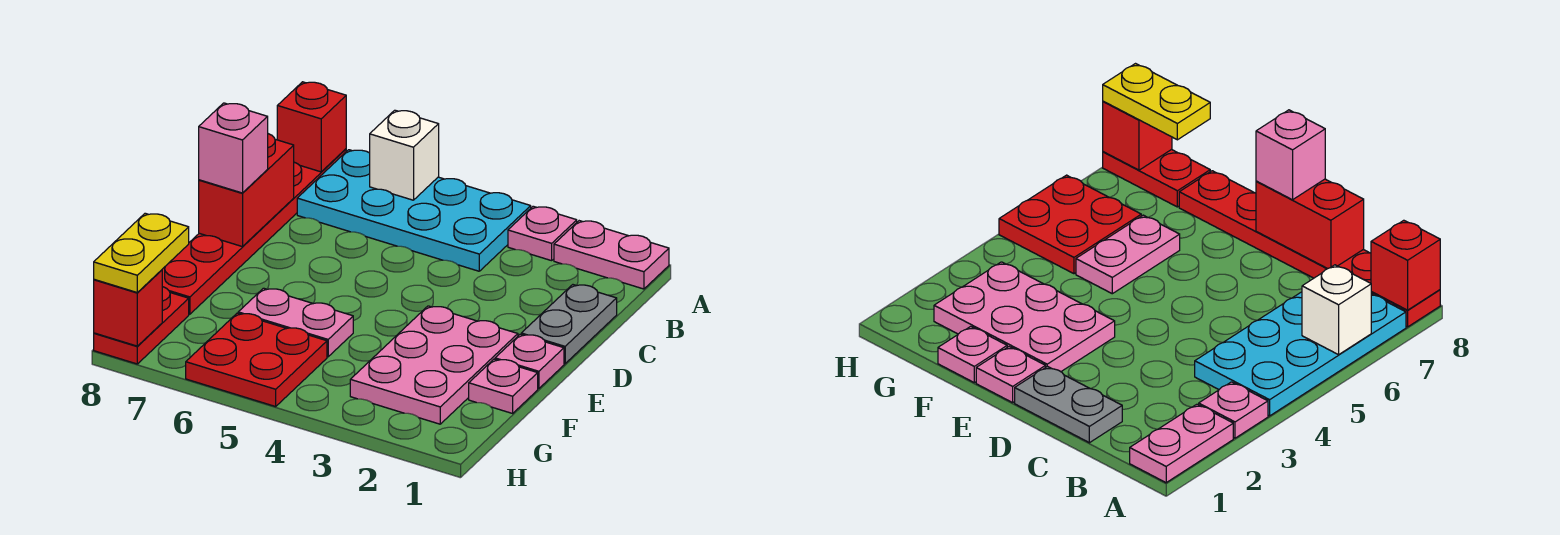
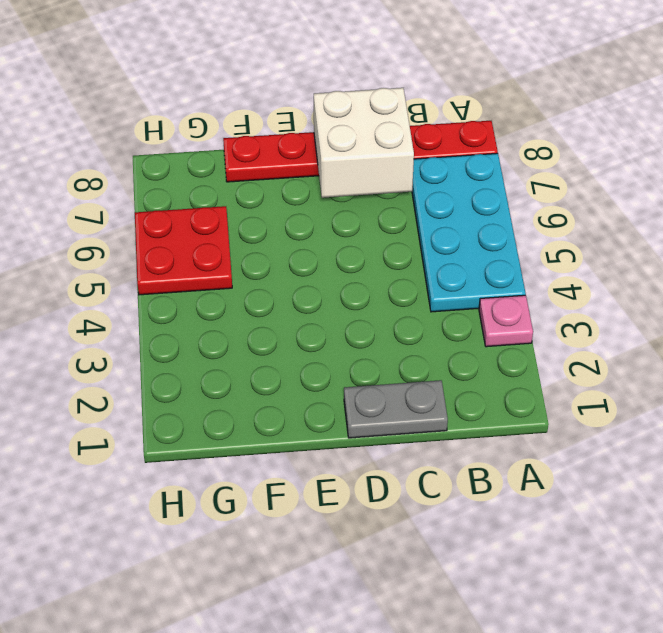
white 2x2 brick [314,88,414,198] -> red 1x2 brick [199,134,294,247]
none -> pink 1x2 plate [554,221,669,289]
none -> pink 1x1 plate [495,334,564,389]
none -> pink 2x3 plate [350,306,518,424]

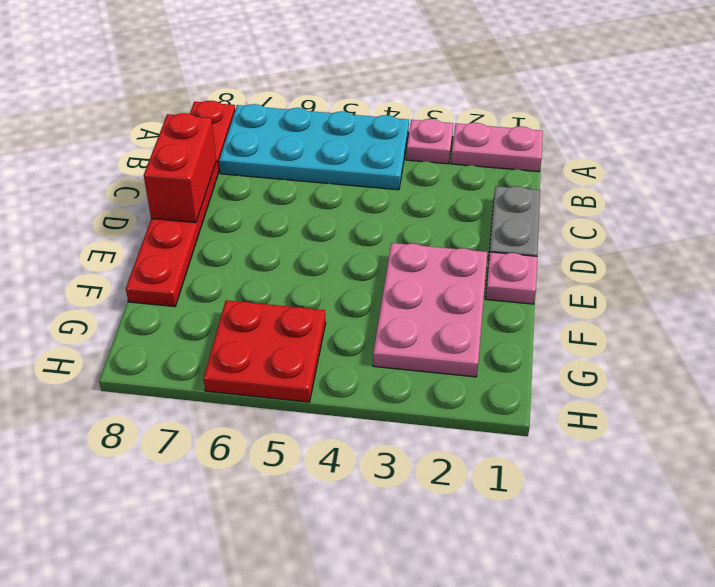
none -> pink 1x1 plate [469,359,538,413]
none -> pink 1x2 plate [238,288,353,357]
none -> red 1x2 plate [94,287,189,364]

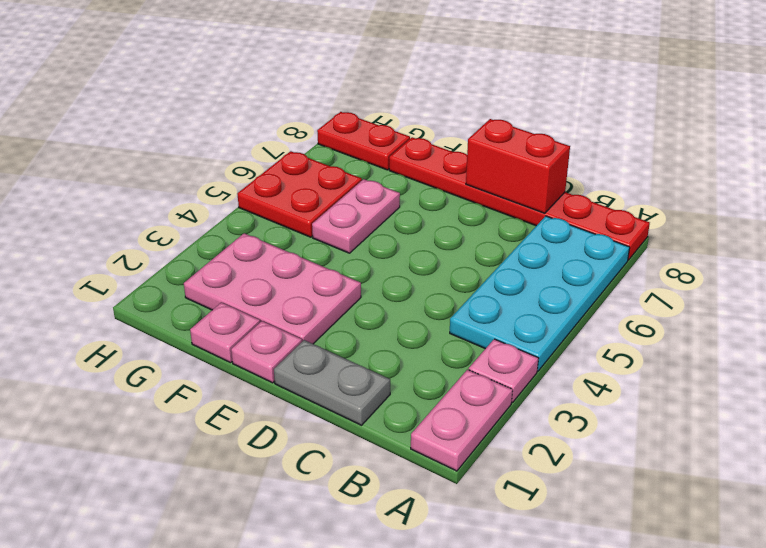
none -> white 1x1 brick [370,110,439,200]
none -> red 1x1 brick [277,82,346,172]
none -> red 1x1 brick [94,270,162,346]

